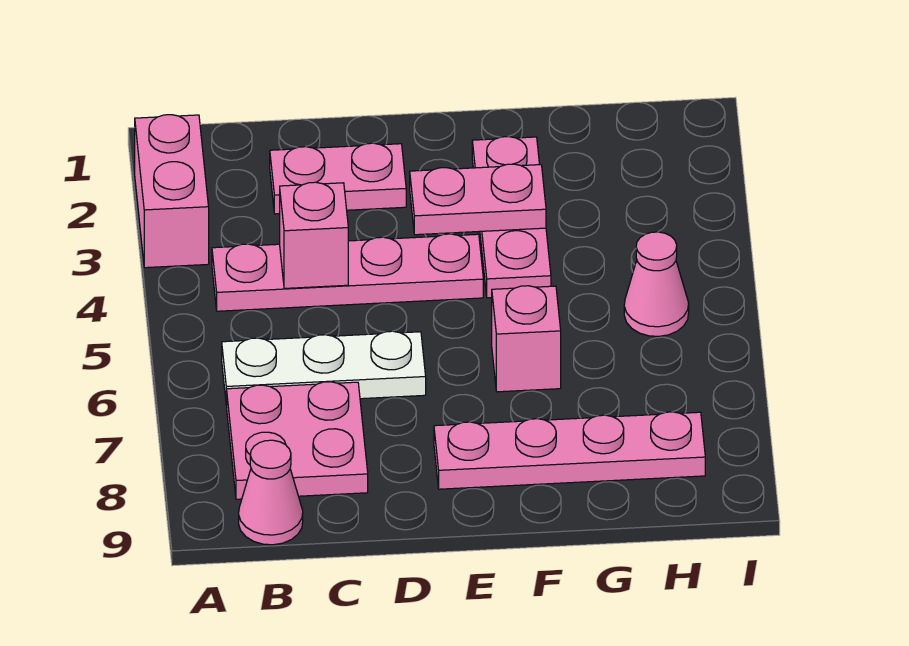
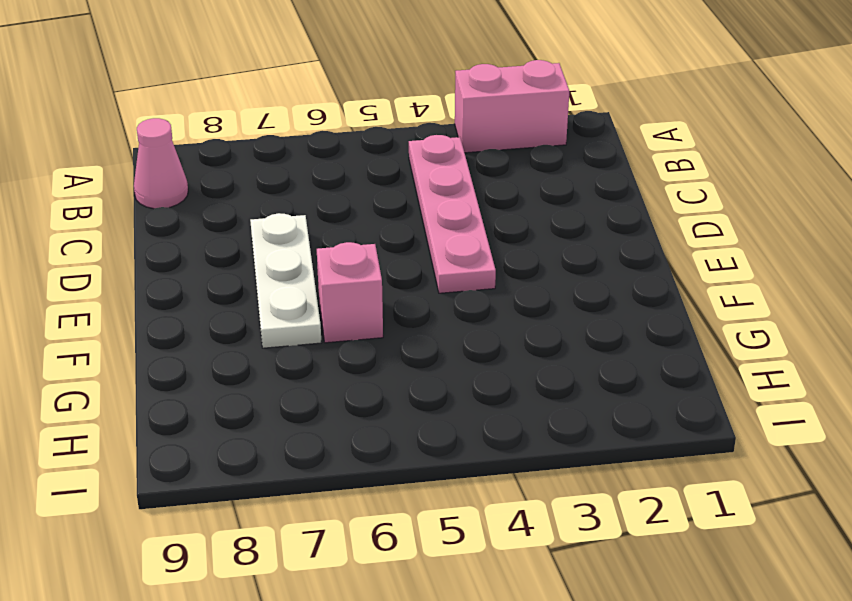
white 1x3 plate [250,213,322,348] -> white 1x3 plate moved to [222,331,426,405]
none -> pink 2x2 plate [227,382,368,499]
none -> pink 1x2 plate [270,143,406,214]
none -> pink 1x4 plate [434,412,705,489]

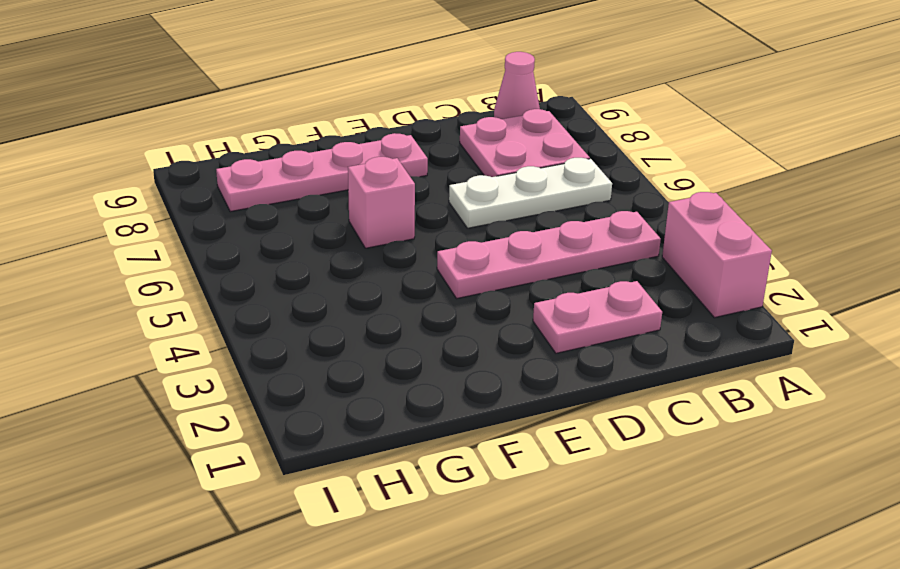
none -> pink 1x3 plate [472,137,551,298]
none -> pink 1x1 cone [624,232,689,336]
none -> pink 1x1 brick [280,182,348,288]

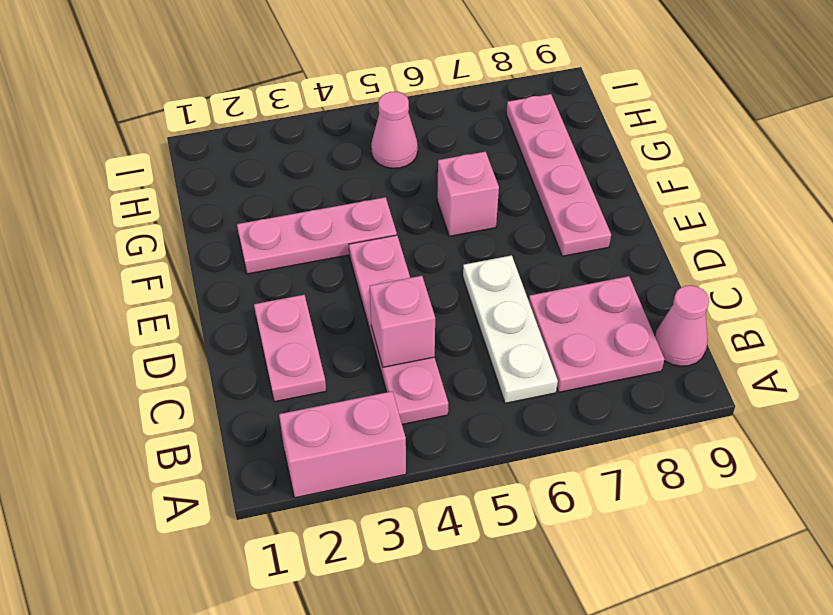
none -> pink 1x2 plate [410,164,546,235]

